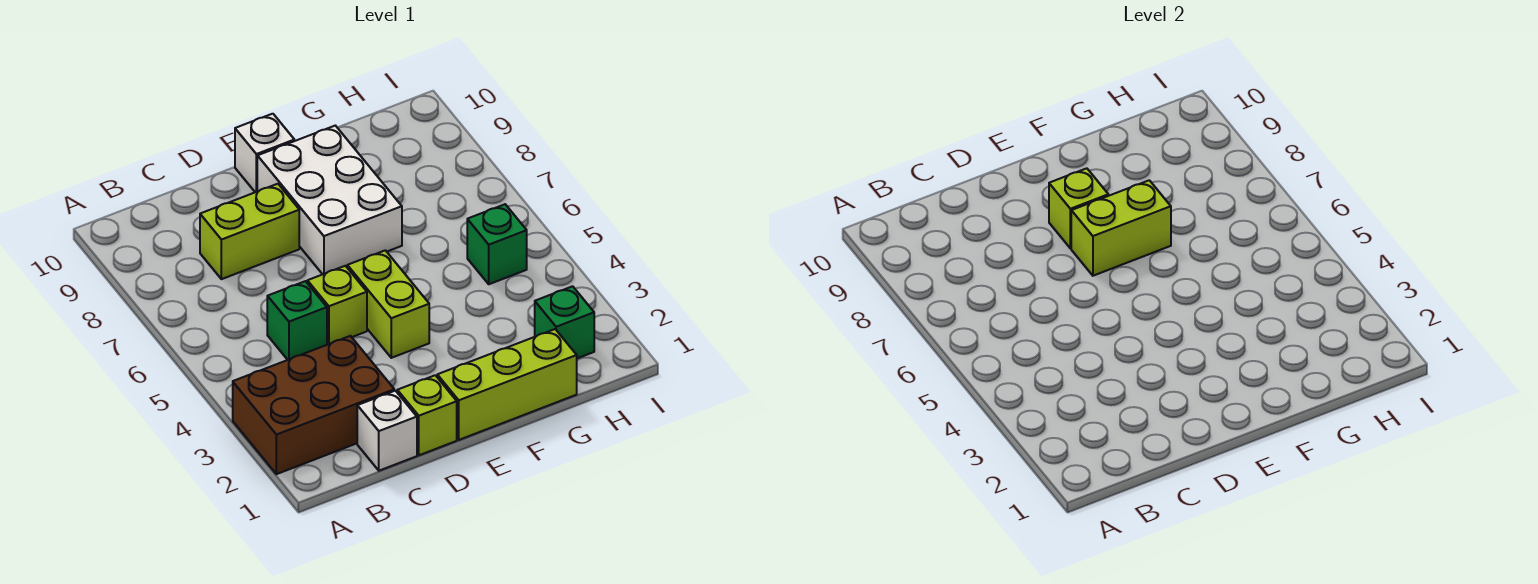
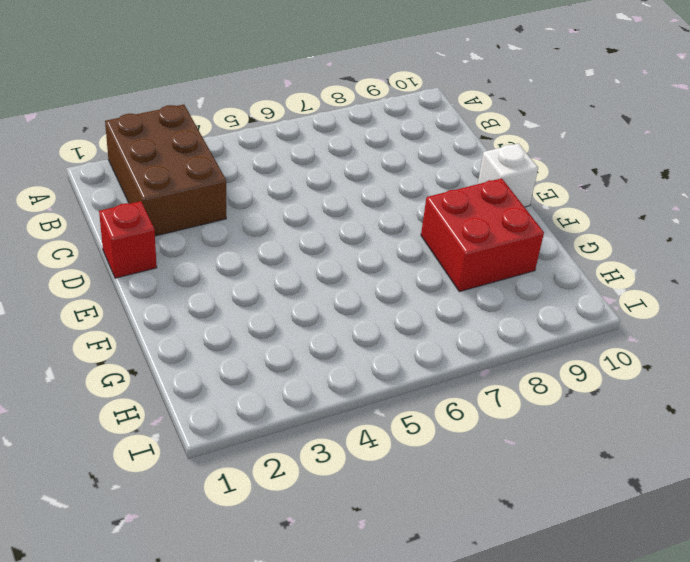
red 1x1 brick [99,201,157,278] -> lime 1x1 brick [397,375,457,455]
red 2x2 brick [421,178,544,292] -> white 2x3 brick [257,126,402,274]
none -> white 1x1 brick [357,391,417,471]
none -> green 1x1 brick [267,281,327,360]
none -> lime 1x2 brick [200,184,299,279]

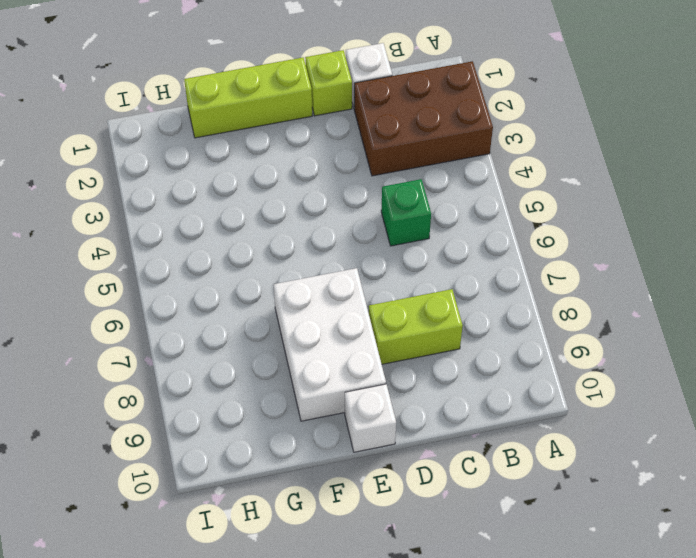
none -> lime 1x1 brick [307,266,367,344]
none -> lime 1x2 brick [347,250,429,358]
none -> green 1x1 brick [535,286,594,358]

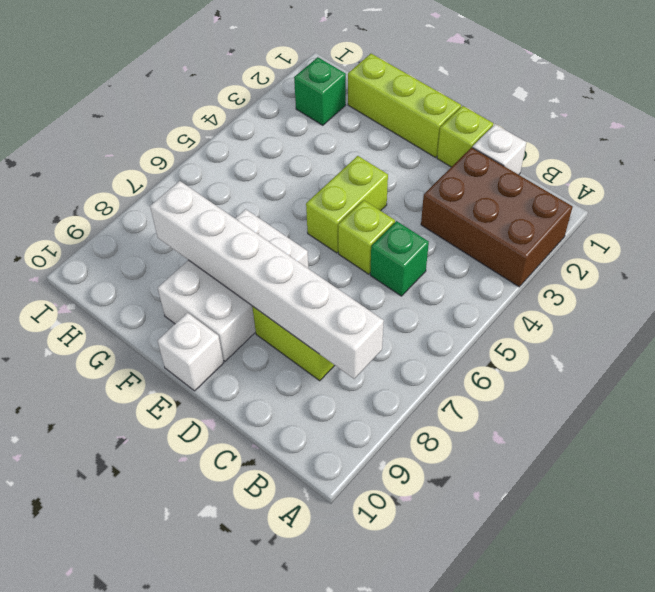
white 1x6 brick [150,181,384,379] -> lime 1x1 brick [1049,168,1108,248]
none -> green 1x1 brick [467,204,527,284]
none -> lime 1x2 brick [1071,180,1171,276]

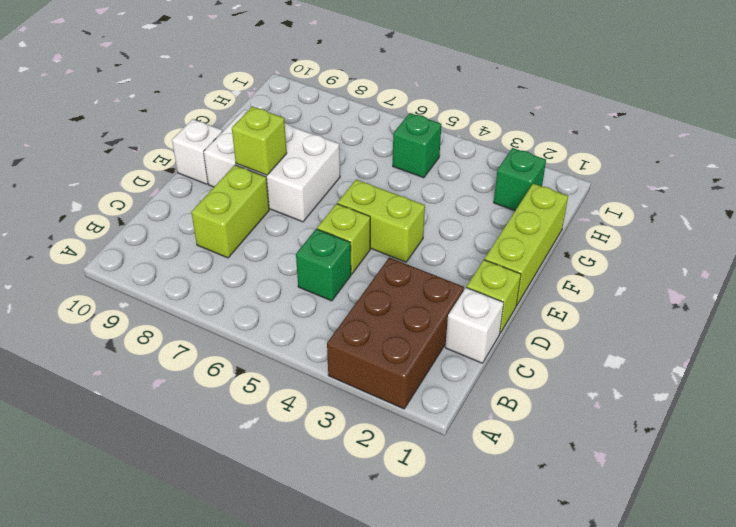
none -> lime 1x2 brick [1071,180,1171,276]

